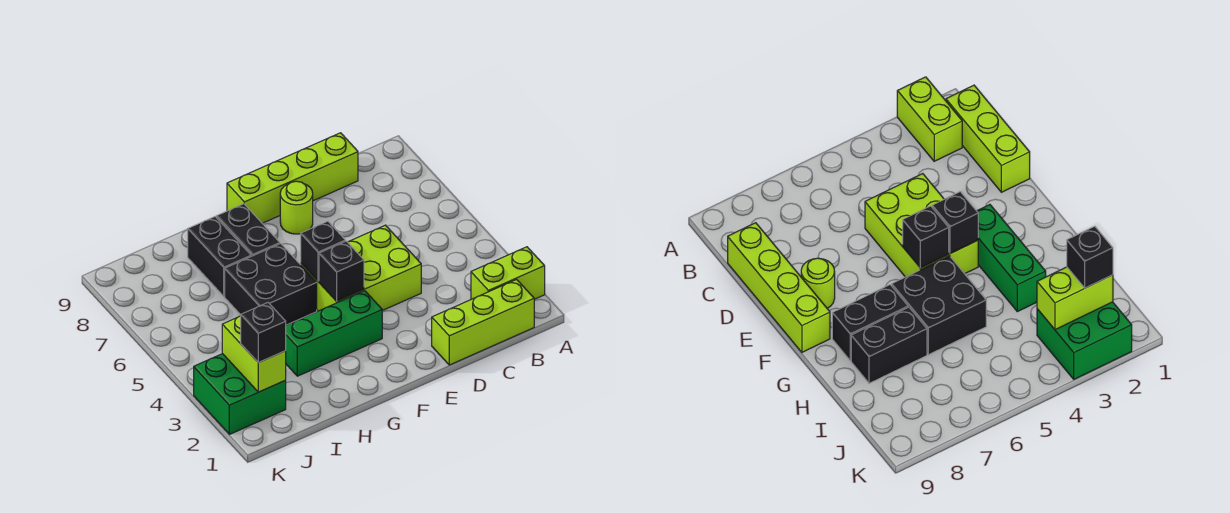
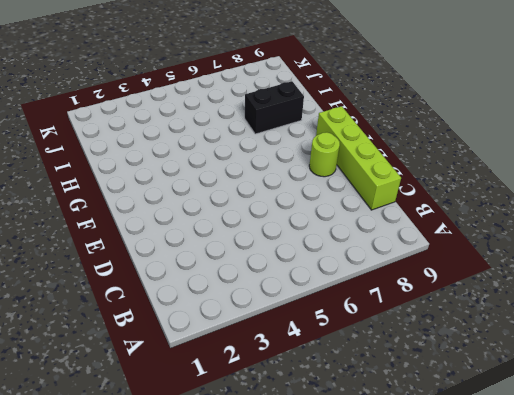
none -> lime 1x2 brick [471,247,545,299]
none -> lime 1x3 brick [432,279,534,365]
none -> lime 2x3 brick [300,225,421,311]

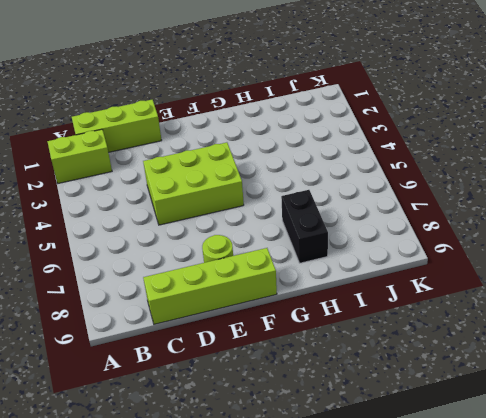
none -> green 1x3 brick [286,291,382,376]
none -> black 2x2 brick [225,244,317,325]
none -> black 1x2 brick [216,204,280,256]

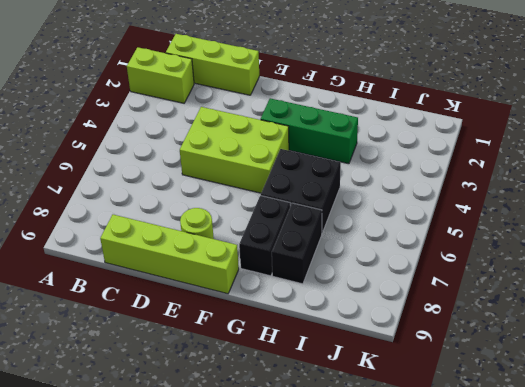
none -> green 2x2 brick [194,354,286,434]
none -> black 1x1 brick [319,241,364,301]
none -> black 1x1 brick [301,221,345,281]

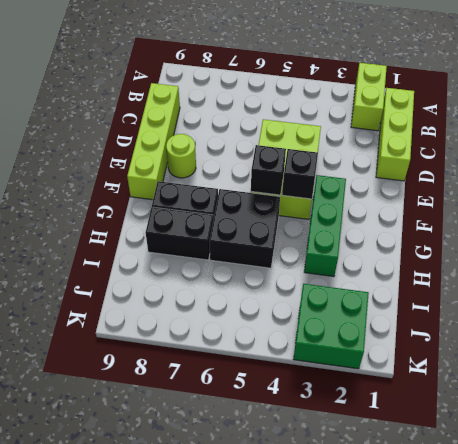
none -> lime 1x2 brick [222,316,286,392]
none -> black 1x1 brick [241,303,286,363]

